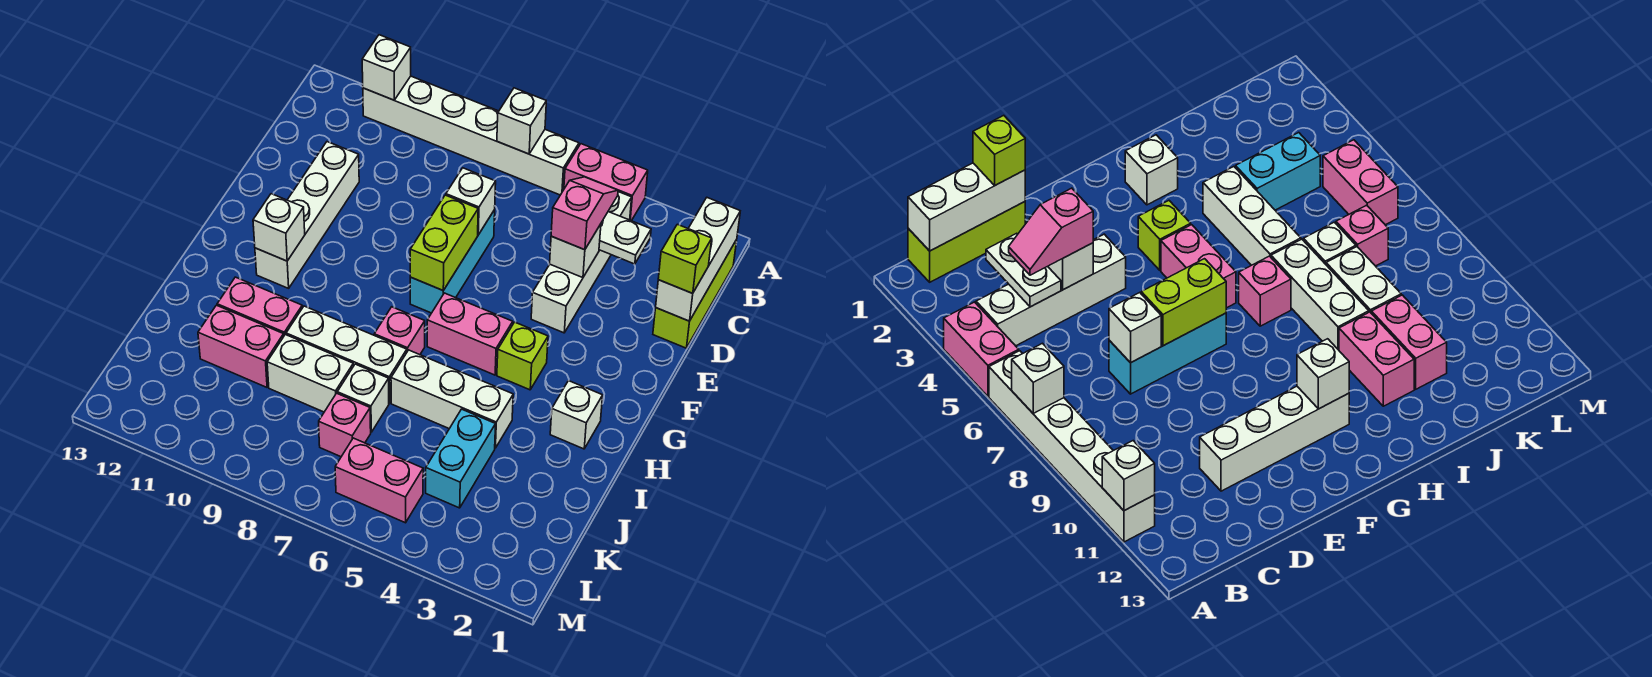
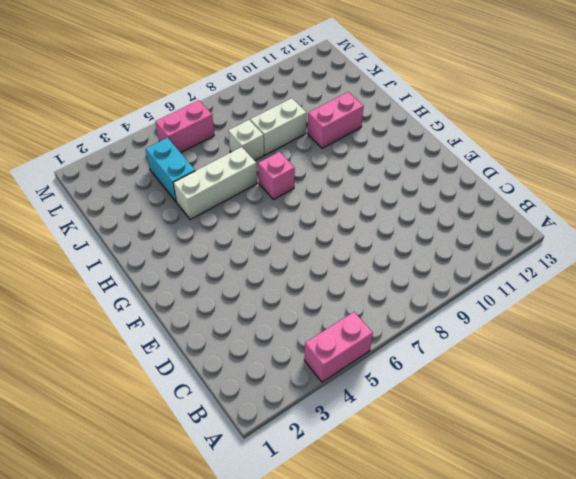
none -> white 1x6 brick [363,76,579,195]
none -> lime 1x3 brick [653,240,737,348]
none -> white 1x4 brick [531,192,632,333]

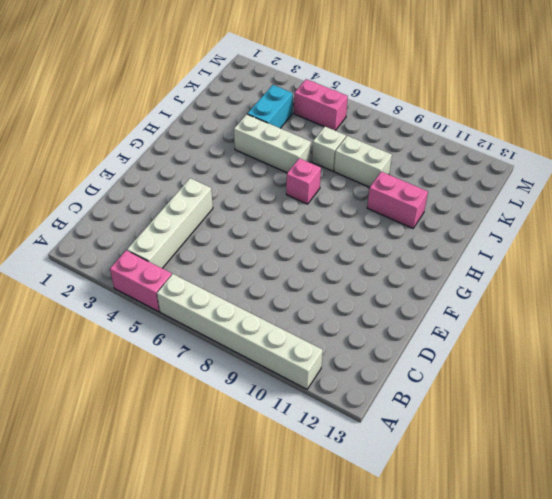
none -> lime 1x3 brick [653,240,737,348]
none -> cyan 1x3 brick [410,210,495,313]
none -> white 1x4 brick [255,142,359,288]

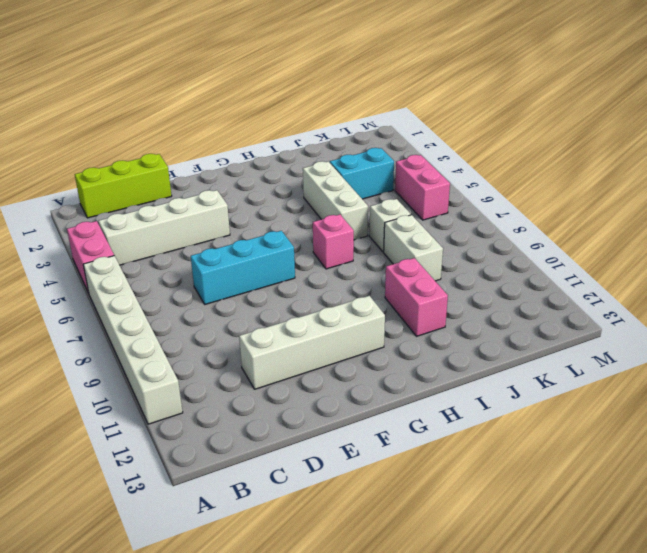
none -> lime 1x1 brick [497,322,548,390]
none -> pink 1x2 brick [427,293,513,375]
none -> white 1x1 brick [550,381,603,449]

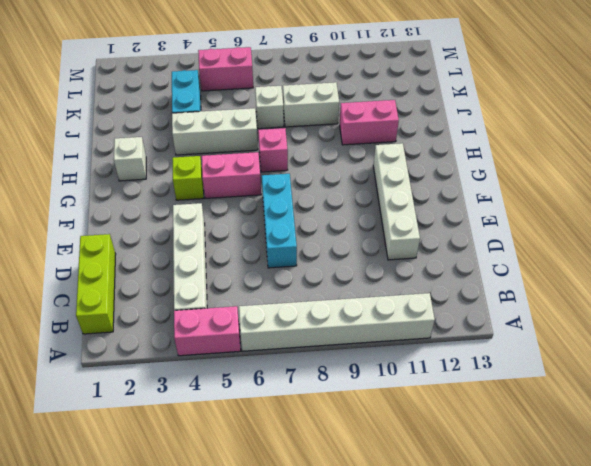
none -> white 1x3 brick [286,306,407,403]
none -> pink 1x2 brick [198,305,284,387]
none -> pink 1x1 brick [319,393,371,457]

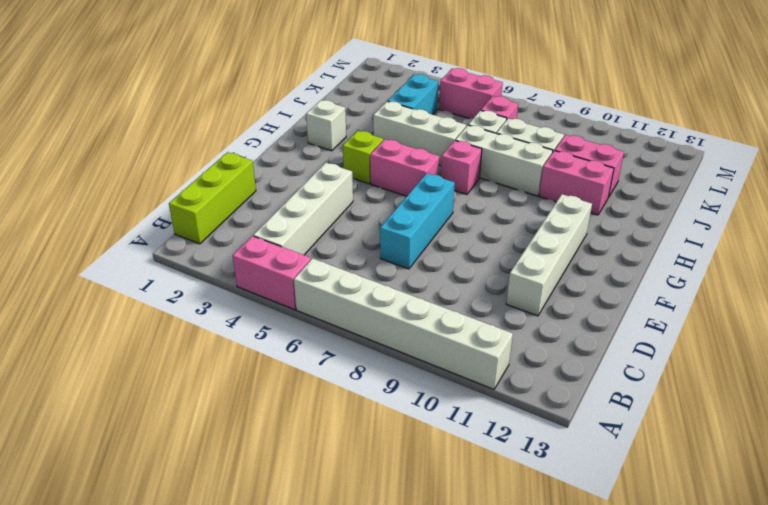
none -> white 1x1 brick [497,88,546,154]
none -> white 1x1 brick [362,35,411,100]
none -> white 1x3 brick [656,198,740,321]

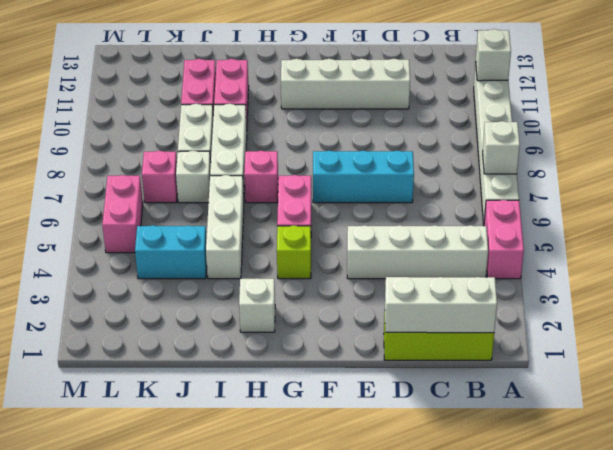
none -> white 1x2 plate [599,212,651,264]
none -> white 1x1 brick [550,224,601,278]
none -> white 1x1 brick [446,168,496,235]

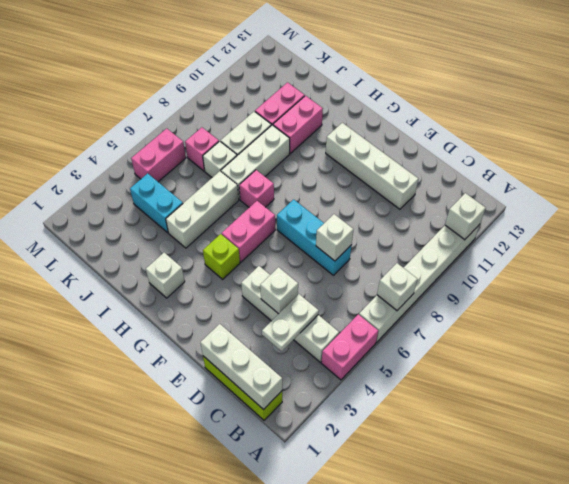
none -> lime 1x2 brick [410,195,478,290]
none -> white 1x1 brick [253,194,305,261]
none -> pink 1x2 slope [551,177,618,250]

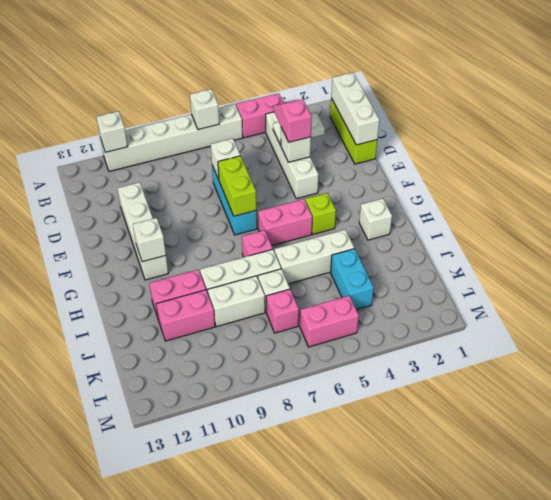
none -> lime 1x1 brick [658,224,712,293]

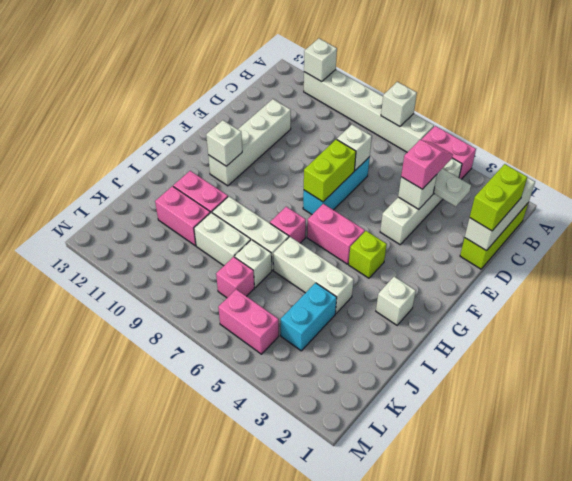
lime 1x2 brick [470,164,527,231] -> lime 1x1 brick [658,224,712,293]

